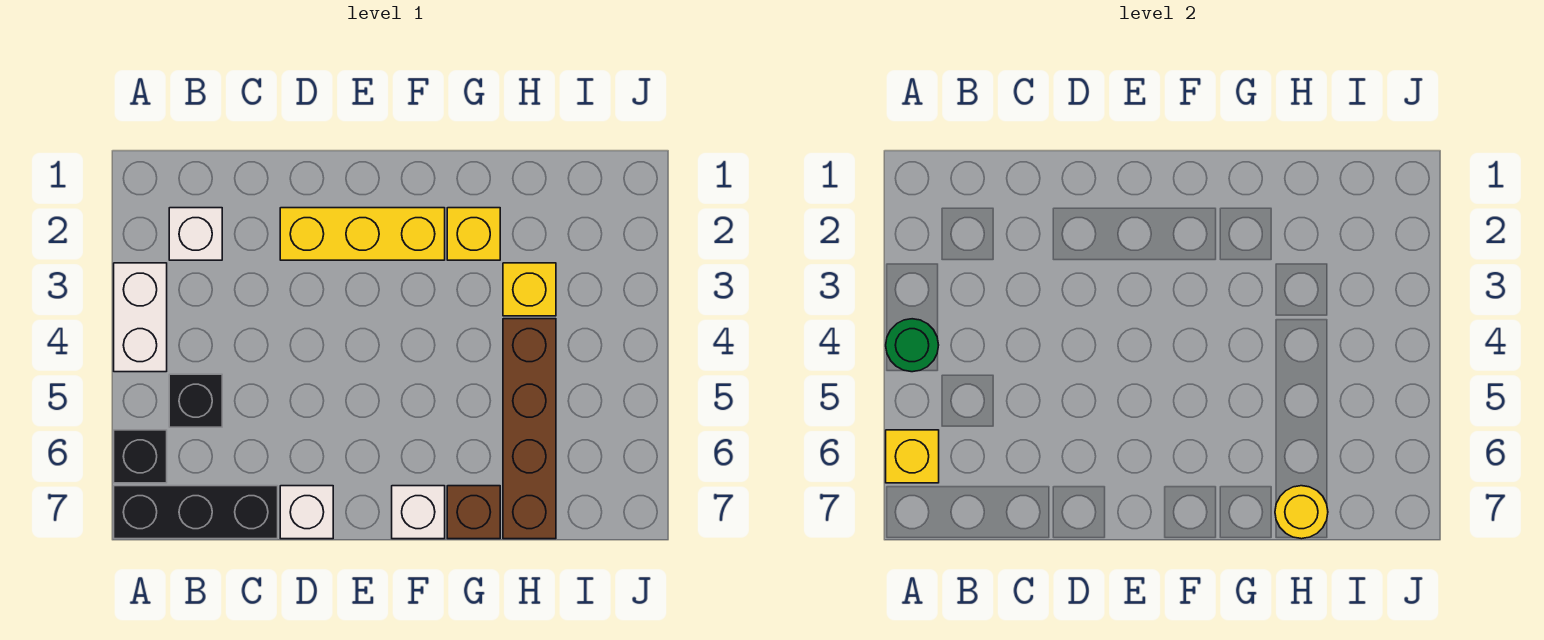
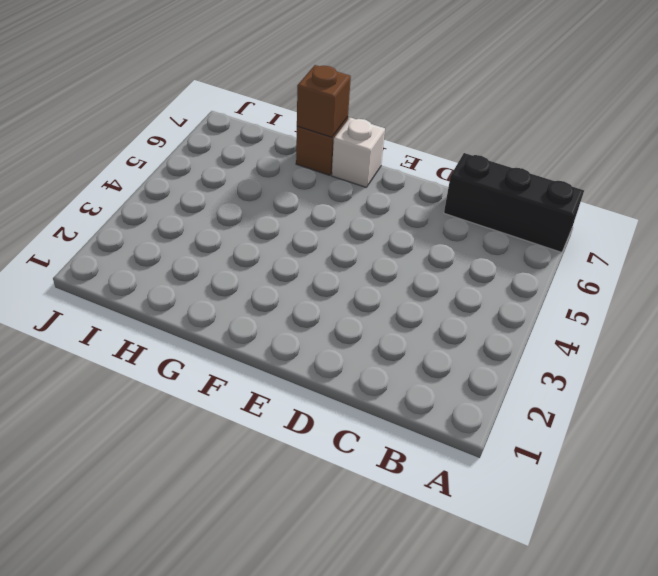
brown 1x1 brick [297,65,351,137] -> none
none -> white 1x2 brick [114,263,167,372]
none -> black 1x1 brick [114,430,167,483]
none -> white 1x1 brick [169,208,222,260]

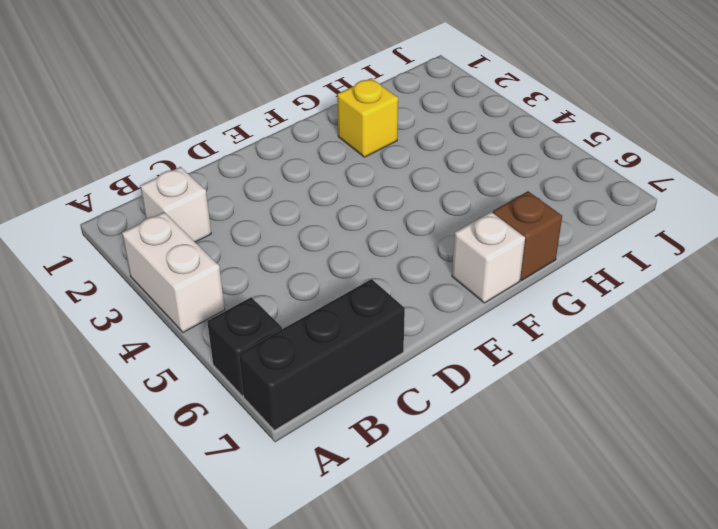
none -> black 1x1 brick [169,374,222,427]
none -> yellow 1x3 brick [280,208,445,260]
none -> white 1x1 brick [280,486,333,539]

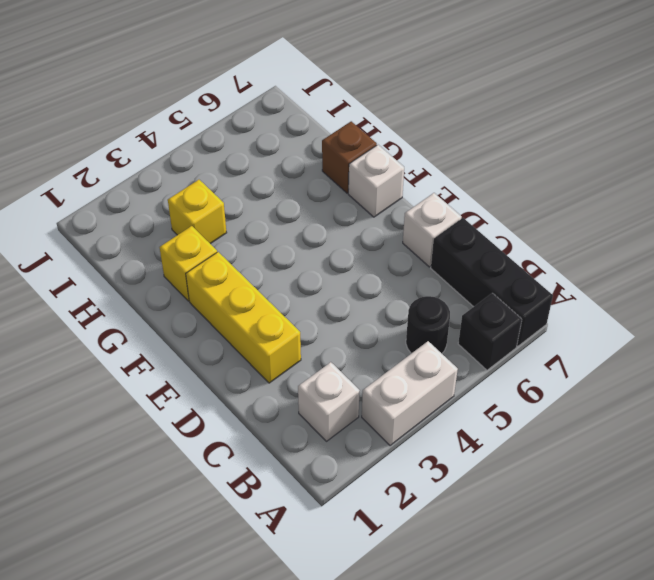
black 1x1 round brick [406,296,450,353] -> black 1x1 brick [169,374,222,427]
none -> brown 1x4 brick [503,319,556,539]
none -> green 1x1 round brick [886,319,939,372]
none -> yellow 1x1 brick [886,430,939,483]

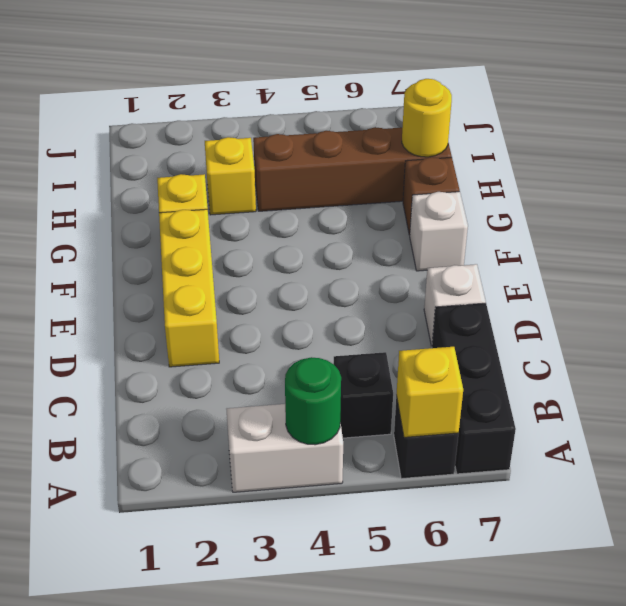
none -> white 1x1 brick [169,208,222,260]

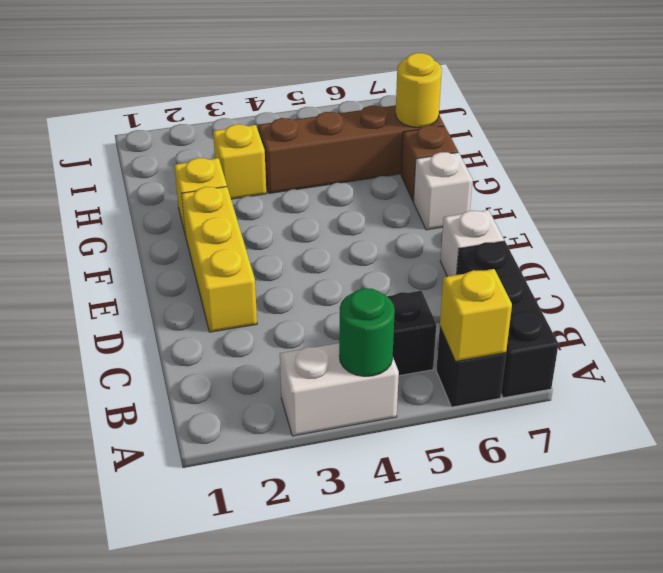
none -> white 1x1 brick [169,208,222,260]

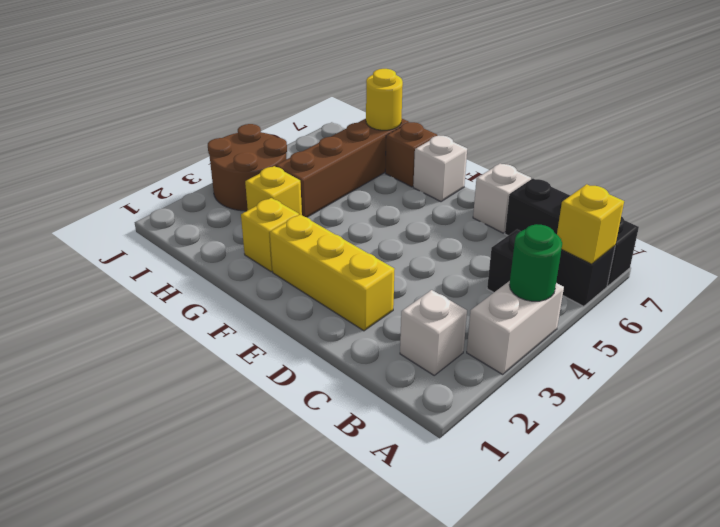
brown 2x2 round brick [208,124,287,211] -> none

